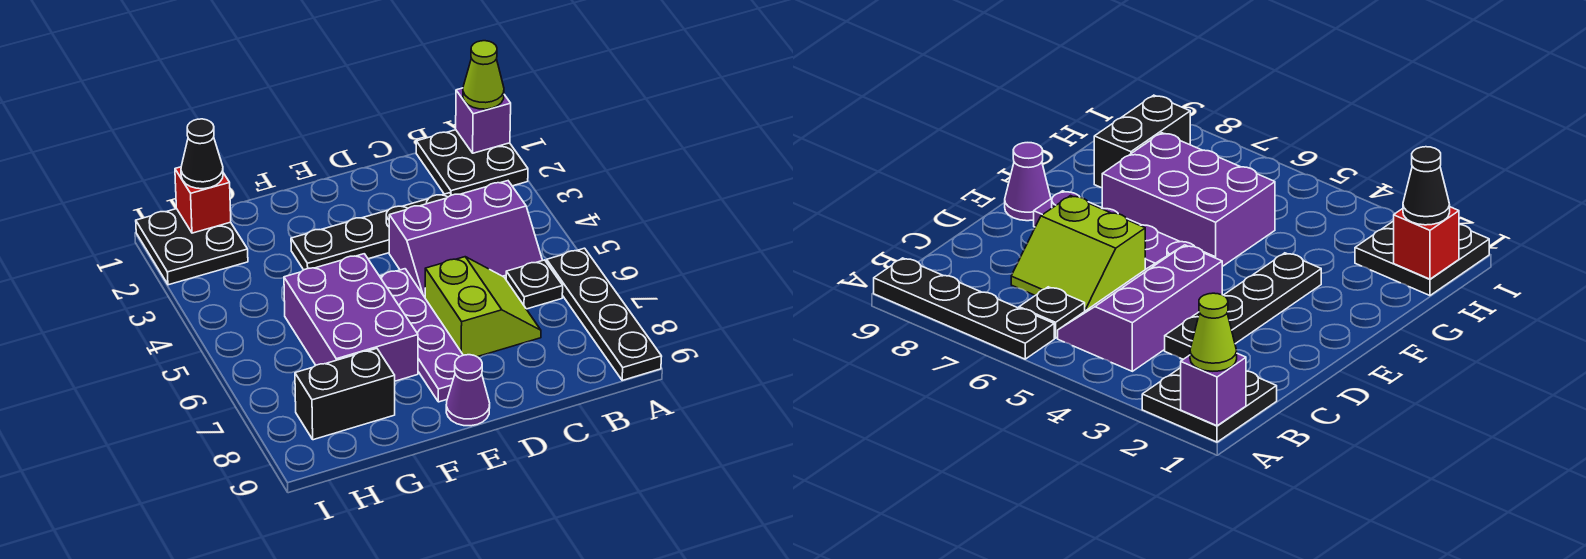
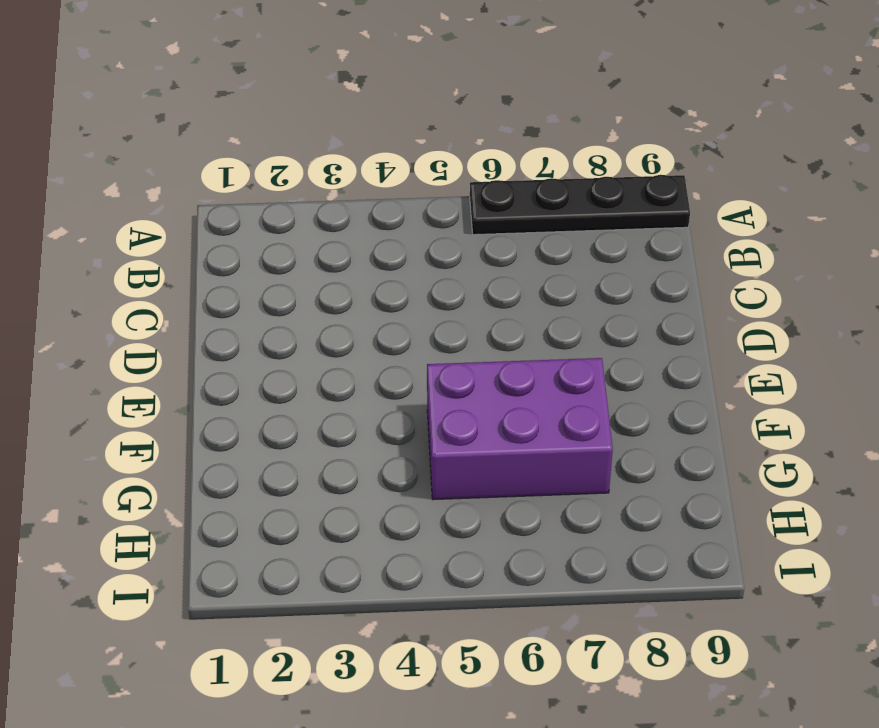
none -> black 2x2 plate [416,130,528,195]
none -> purple 2x3 slope [389,181,543,297]
none -> black 1x1 plate [506,260,563,309]

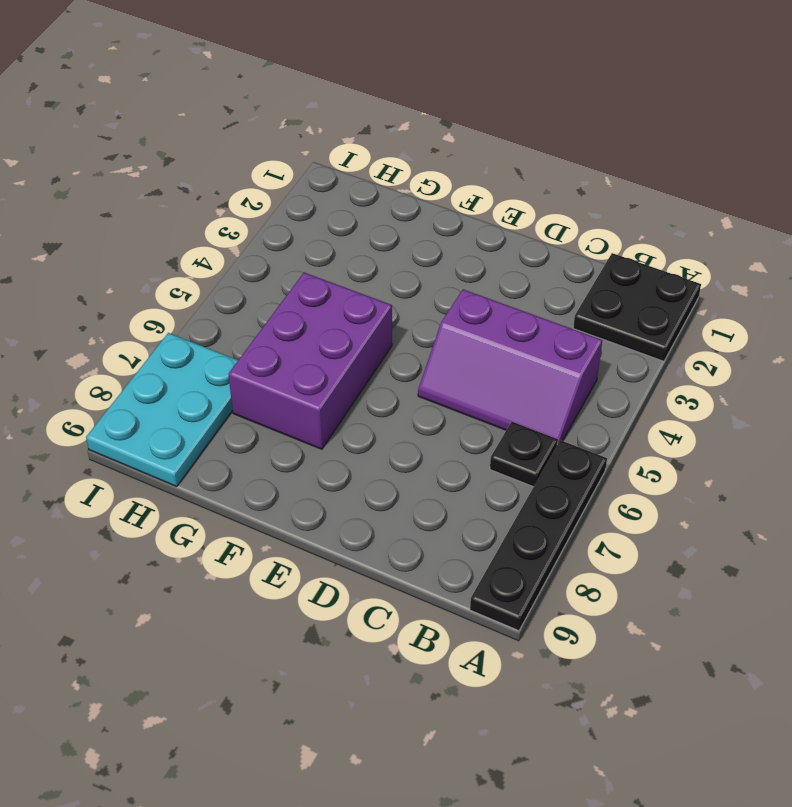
cyan 2x3 plate [86,333,238,487] -> black 1x2 brick [295,349,395,440]
none -> black 1x4 plate [291,193,451,270]
none -> lime 2x2 slope [425,257,541,357]
none -> purple 1x4 plate [380,269,463,402]

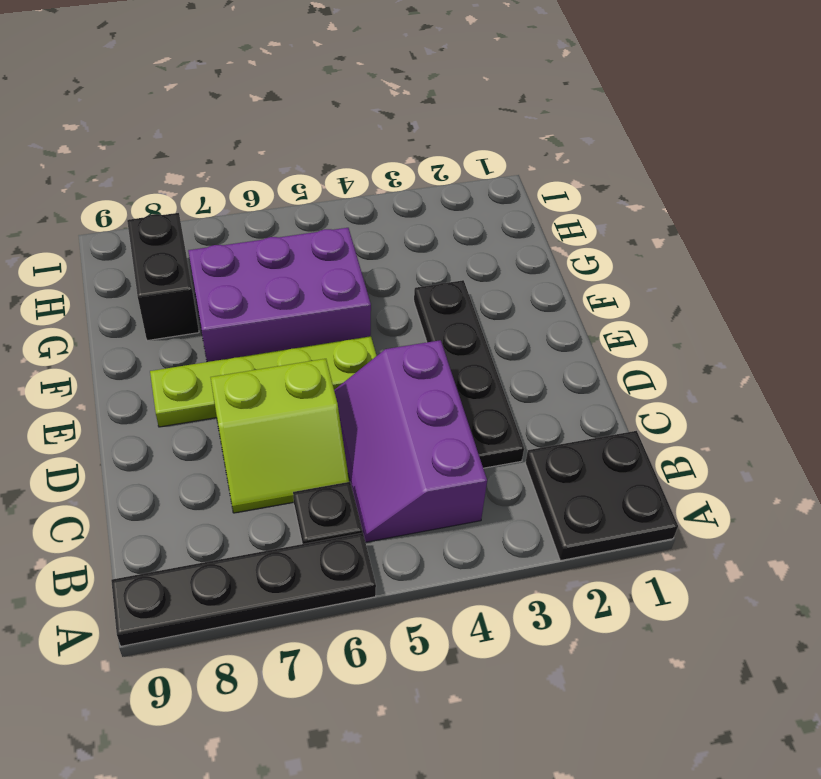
lime 1x4 plate [150,336,377,427] -> purple 1x4 plate [380,269,463,402]
none -> purple 1x1 cone [446,355,490,426]
none -> black 2x2 plate [136,209,248,285]
none -> purple 1x1 brick [456,88,511,153]

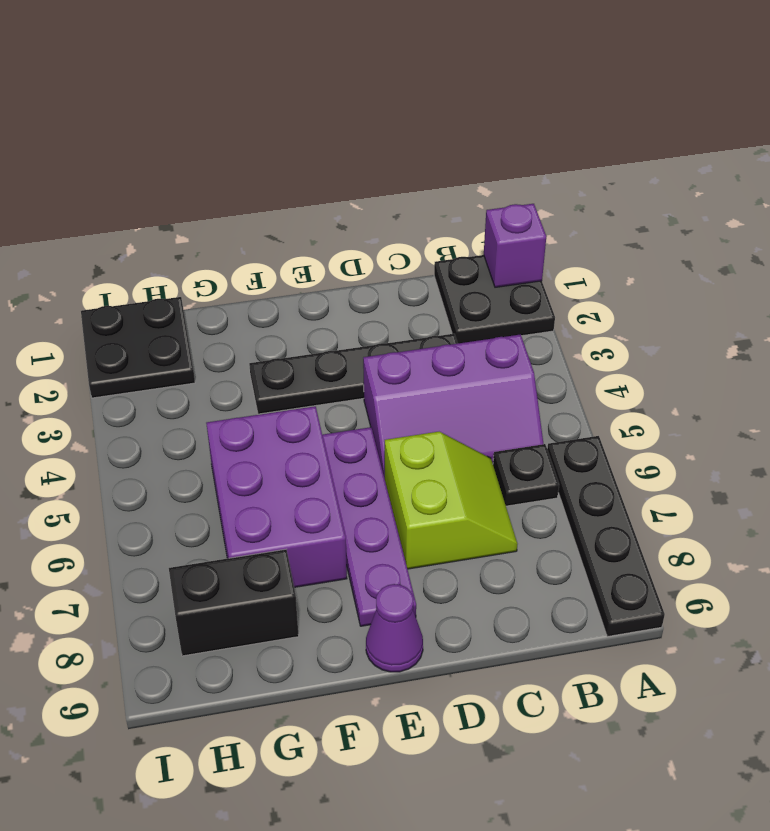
none -> red 1x1 brick [175,167,231,233]
none -> lime 1x1 cone [463,41,504,109]
none -> black 1x1 cone [181,119,223,189]

